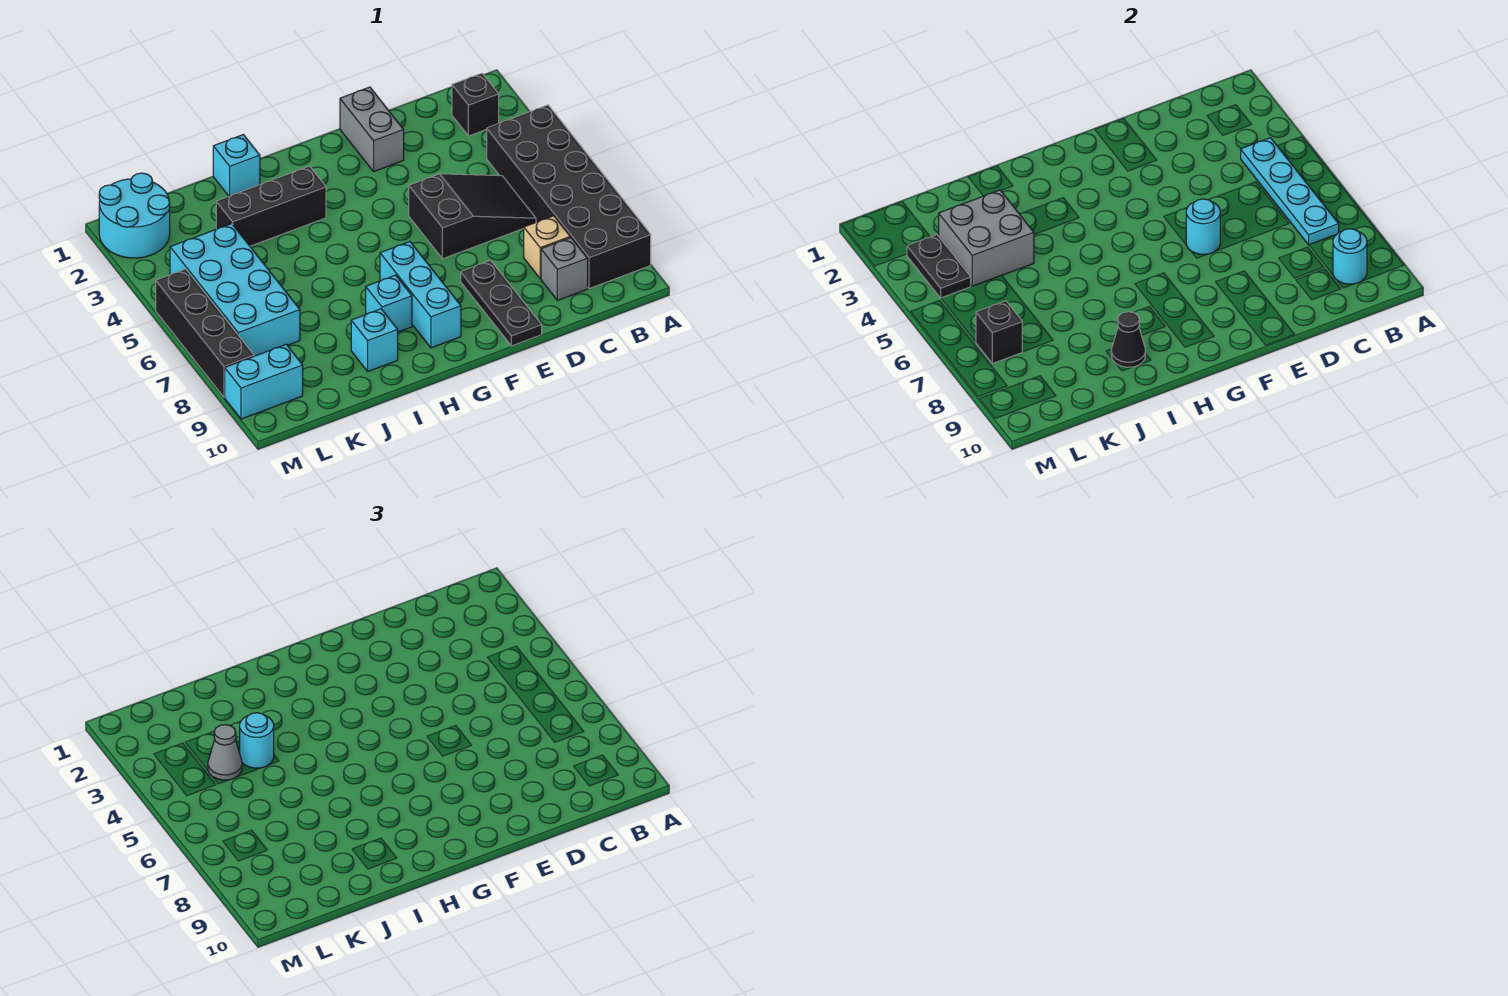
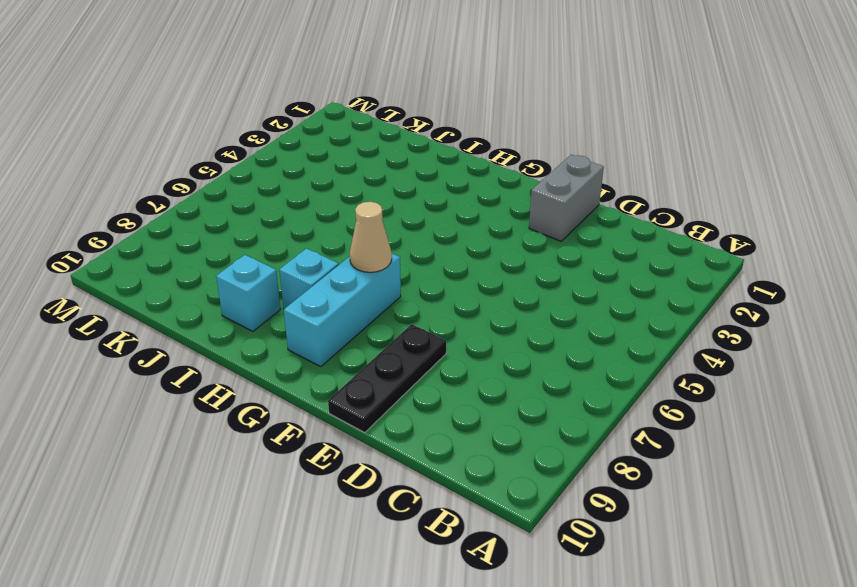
tan 1x1 cone [350,202,392,272] -> none
none -> black 2x6 brick [487,105,651,289]
none -> black 1x1 brick [452,73,499,136]
none -> black 2x3 slope [409,174,536,259]

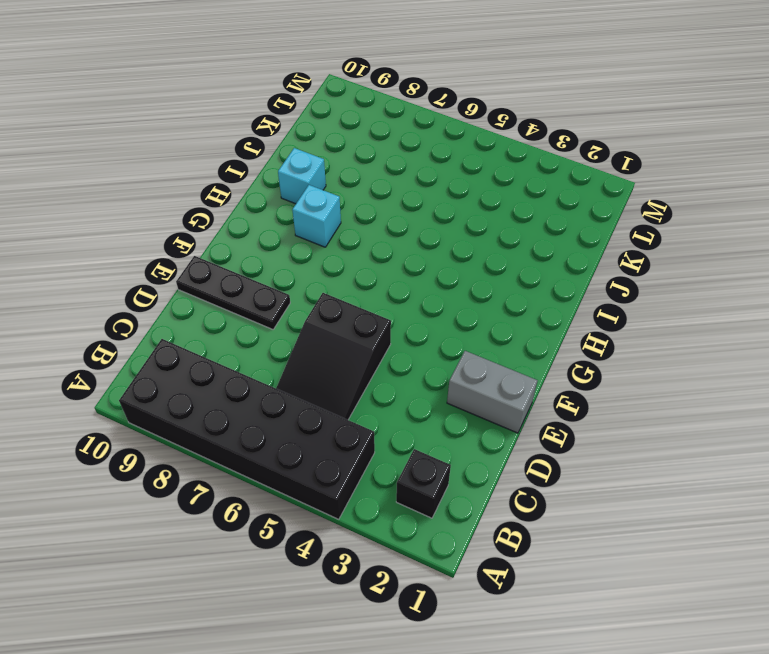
none -> tan 1x1 brick [524,216,570,279]
none -> grey 1x1 brick [541,238,588,300]
none -> cyan 1x3 brick [380,242,461,348]

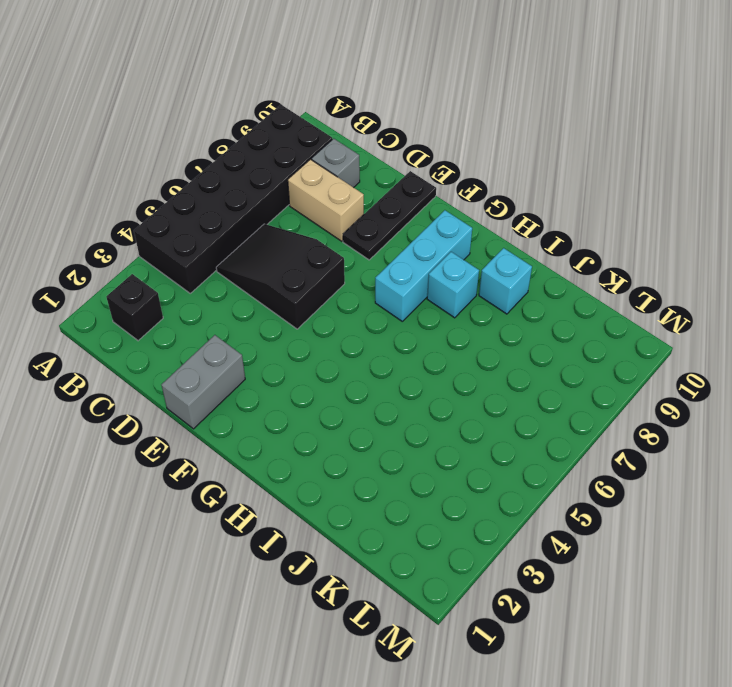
tan 1x2 brick [288,159,364,241] -> tan 1x1 brick [524,216,570,279]
none -> black 1x3 brick [216,166,326,246]
none -> cyan 1x1 brick [213,135,260,196]
none -> cyan 2x4 brick [170,224,300,356]

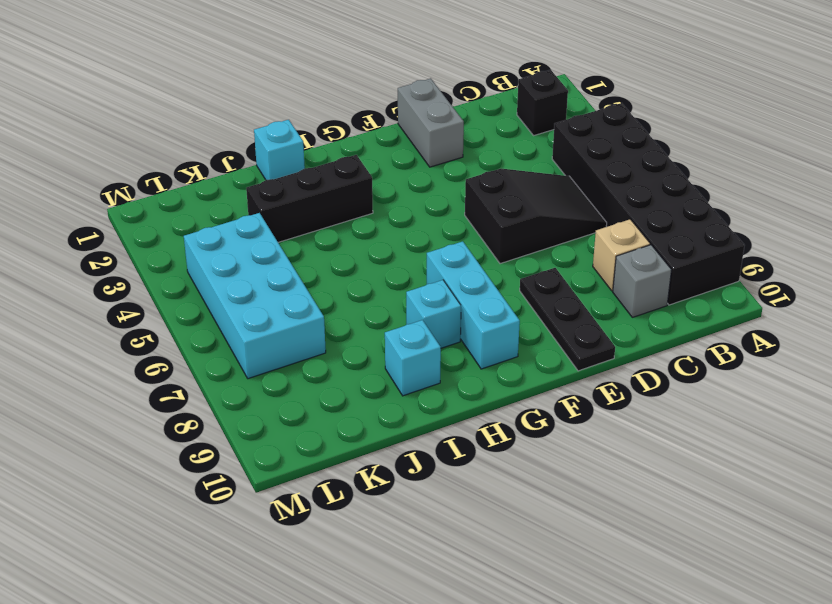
none -> cyan 2x2 round brick [99,173,170,258]
none -> cyan 1x2 brick [225,344,303,419]
none -> black 1x4 brick [156,269,254,397]

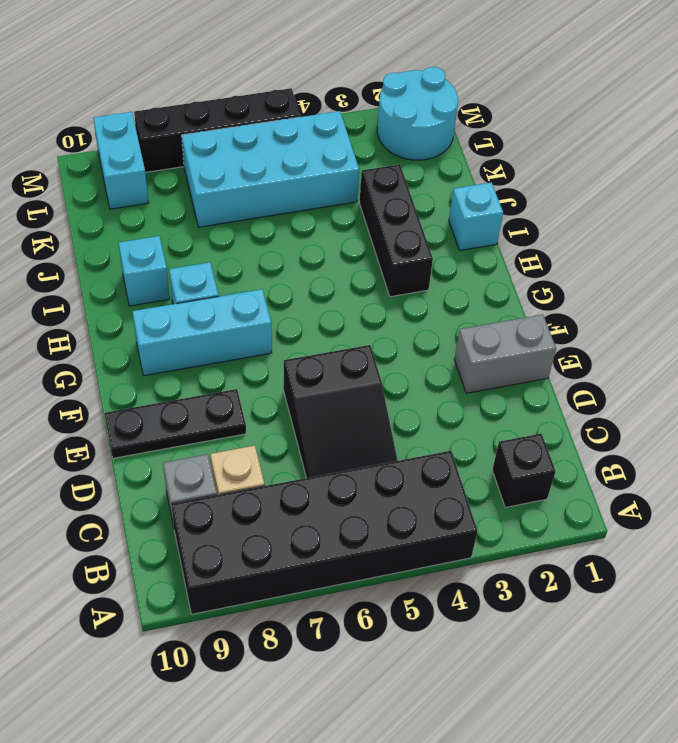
none -> cyan 1x4 plate [1241,138,1339,245]
none -> cyan 1x1 round brick [1333,229,1367,284]
none -> cyan 1x1 round brick [1186,199,1220,254]

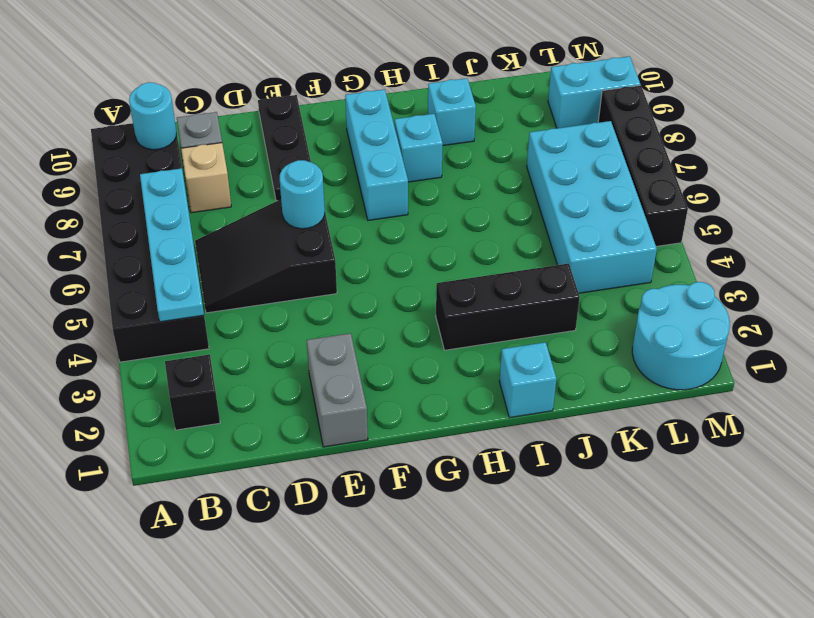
none -> black 1x1 cone [1111,312,1145,367]
none -> grey 2x2 brick [939,190,1034,286]
none -> black 1x2 plate [907,235,971,298]

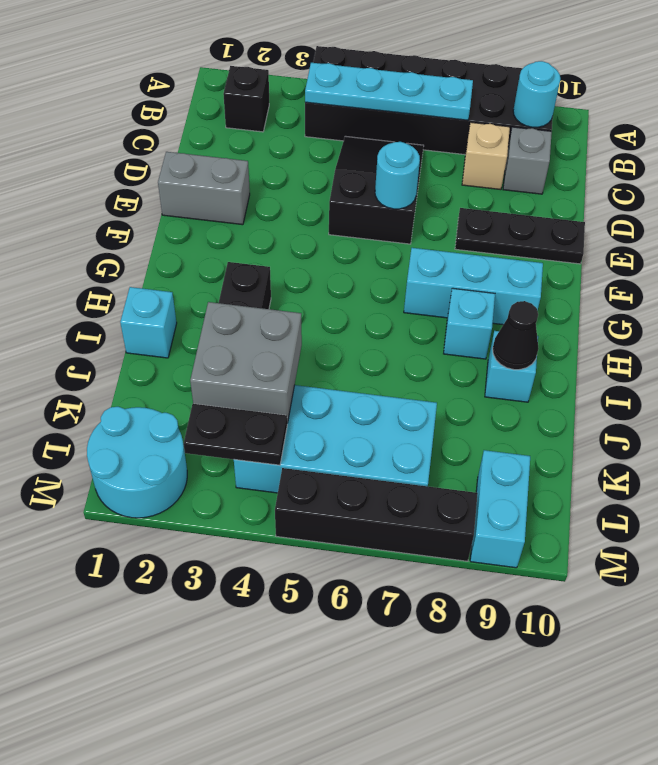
none -> black 1x1 brick [976,301,1022,364]
none -> cyan 1x1 round brick [240,713,274,768]
none -> grey 1x1 cone [208,725,242,780]

